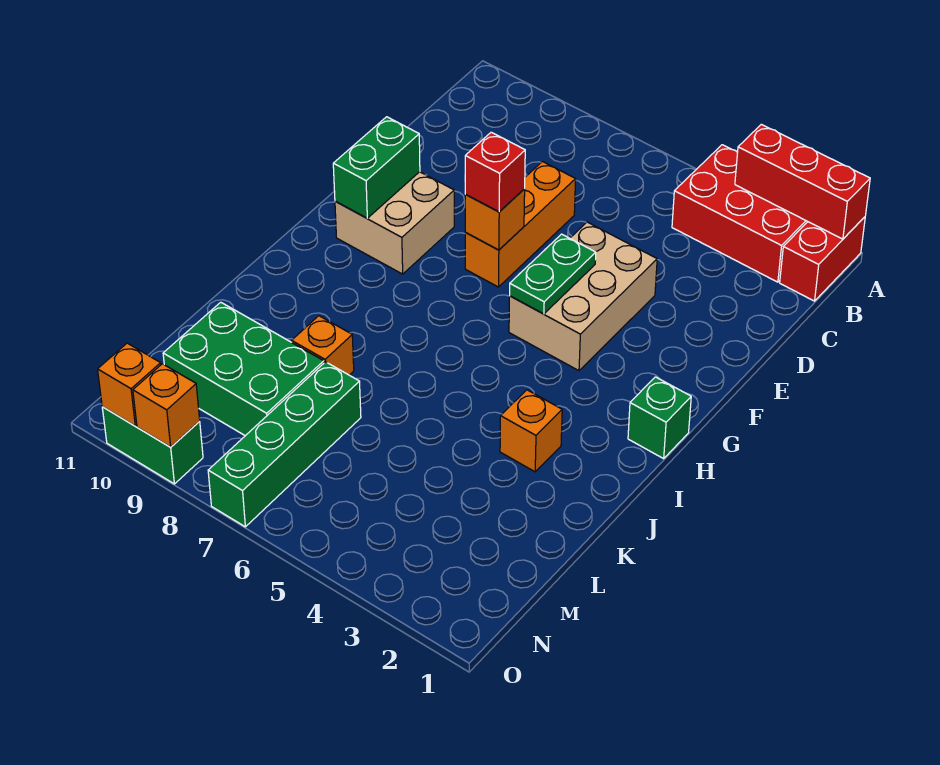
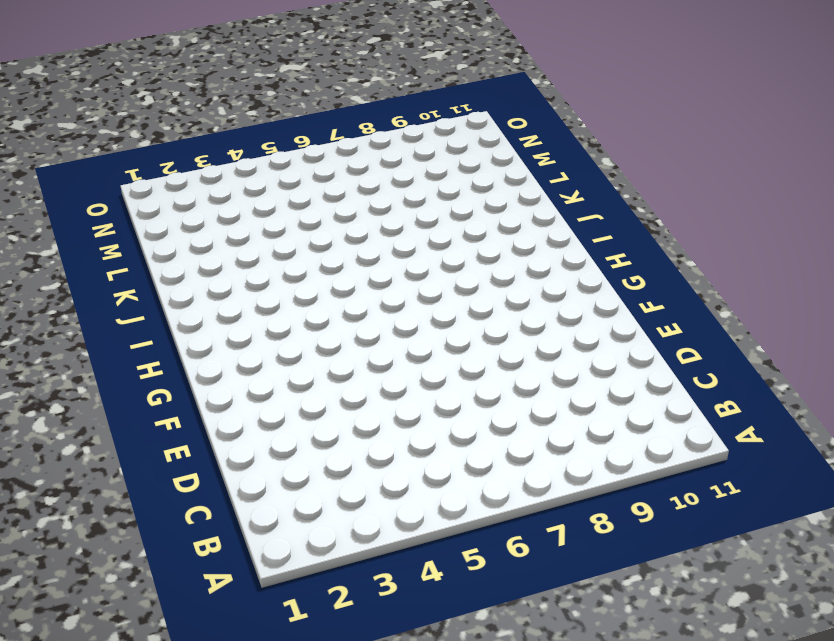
none -> red 1x2 brick [780,217,865,301]
none -> red 2x3 brick [672,145,808,282]
none -> orange 1x3 brick [465,162,576,287]

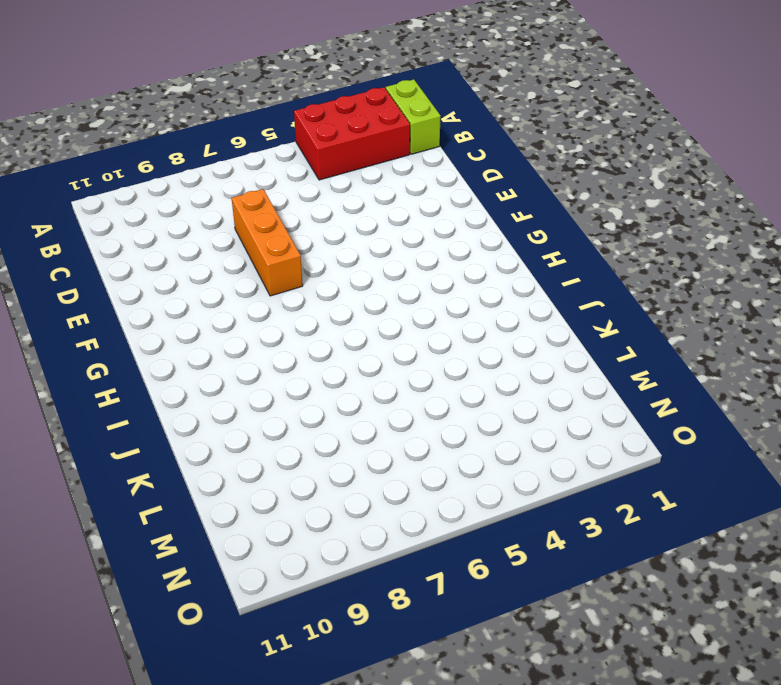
lime 1x2 brick [386,79,441,154] -> red 1x2 brick [780,217,865,301]
none -> tan 2x3 brick [509,222,657,371]
none -> tan 2x2 brick [335,172,454,274]
none -> green 1x1 brick [628,377,691,459]

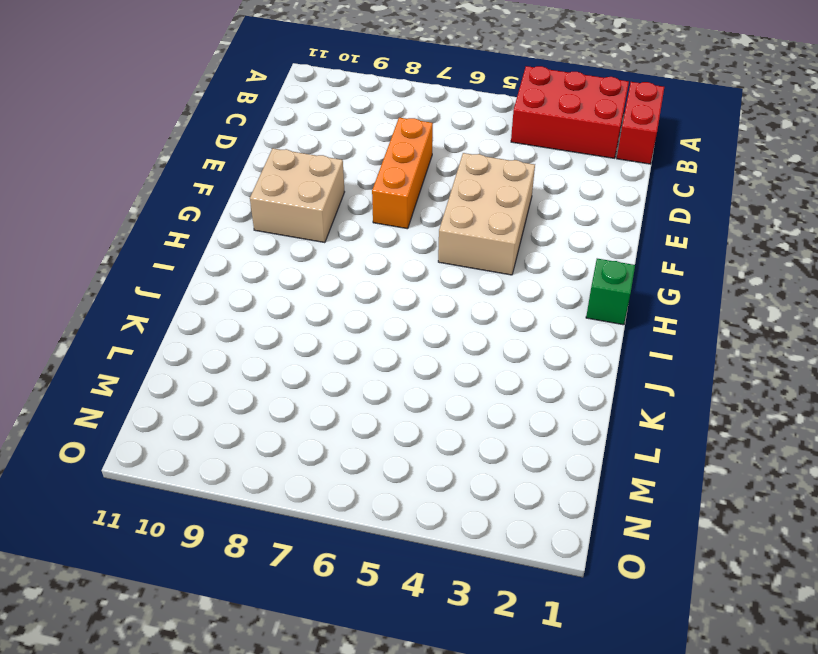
none -> orange 1x1 brick [500,390,562,472]
none -> orange 1x1 brick [292,316,354,375]
none -> green 1x4 brick [208,362,361,527]

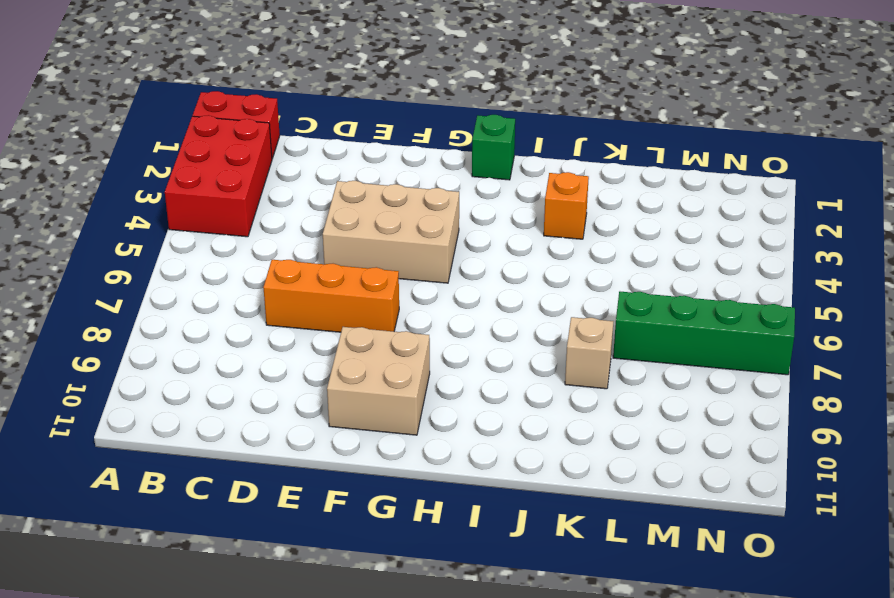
tan 1x1 brick [565,317,614,389] -> orange 1x1 brick [292,316,354,375]
none -> green 2x3 brick [163,302,324,436]
none -> green 1x2 brick [102,407,203,484]
none -> red 1x3 brick [735,124,870,239]

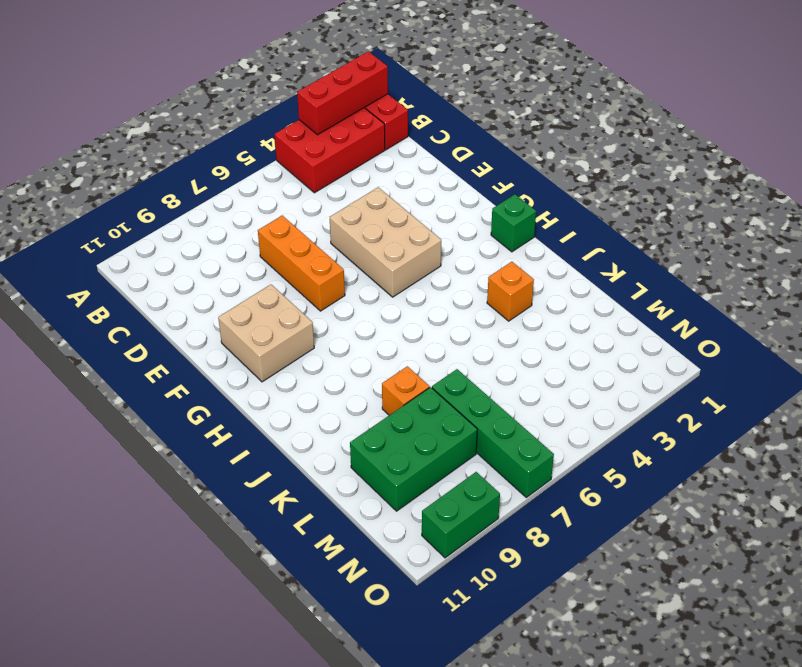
none -> green 1x2 plate [510,234,596,314]
none -> orange 1x1 brick [465,189,525,250]
none -> green 1x2 brick [333,117,420,218]

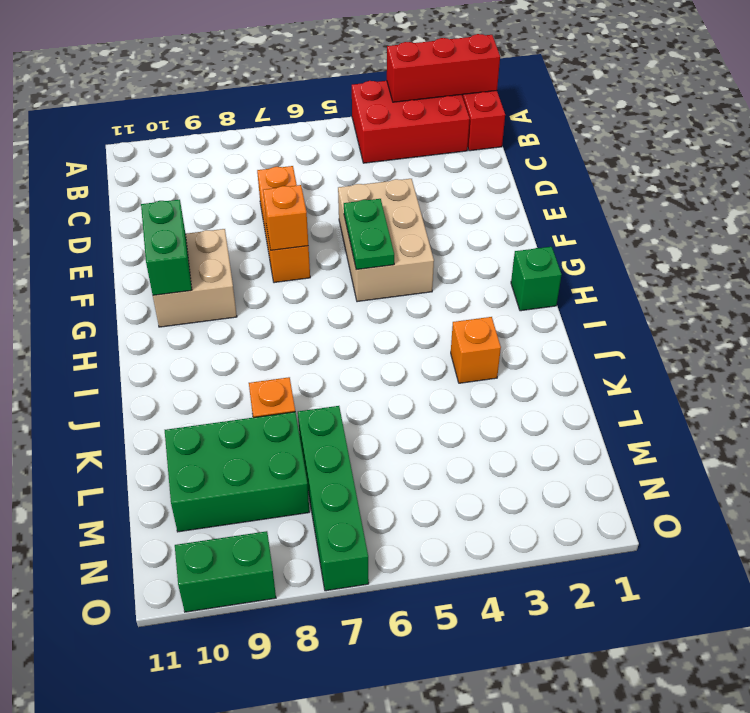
none -> orange 1x1 brick [133,364,200,447]
none -> orange 1x1 brick [98,343,161,426]
none -> red 1x1 brick [465,132,525,212]

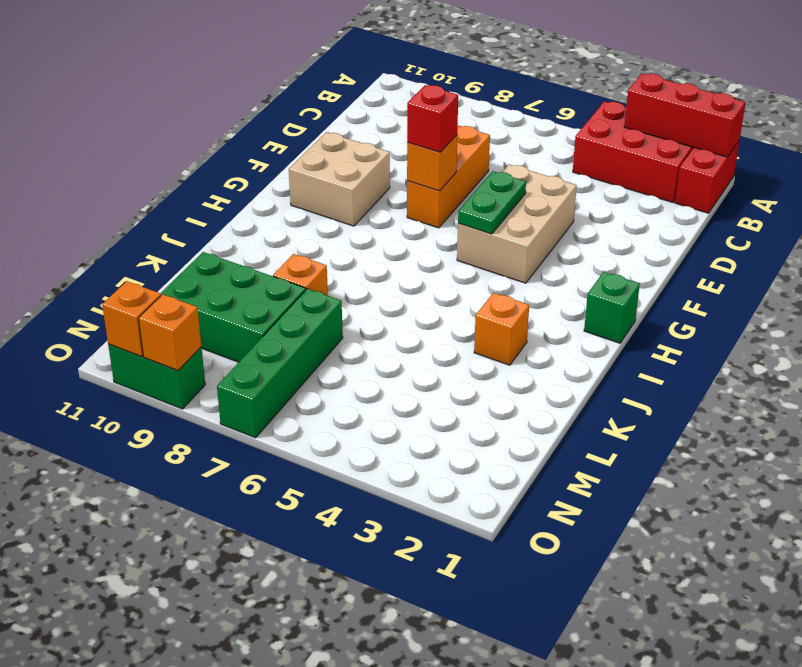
none -> green 1x2 brick [333,117,420,218]

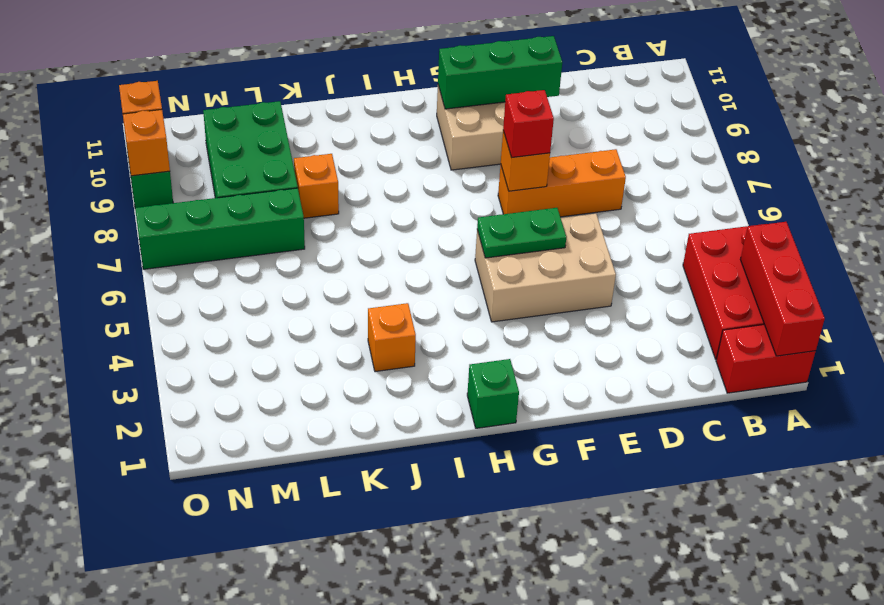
green 1x3 brick [438,36,562,109] -> green 1x2 brick [333,117,420,218]

